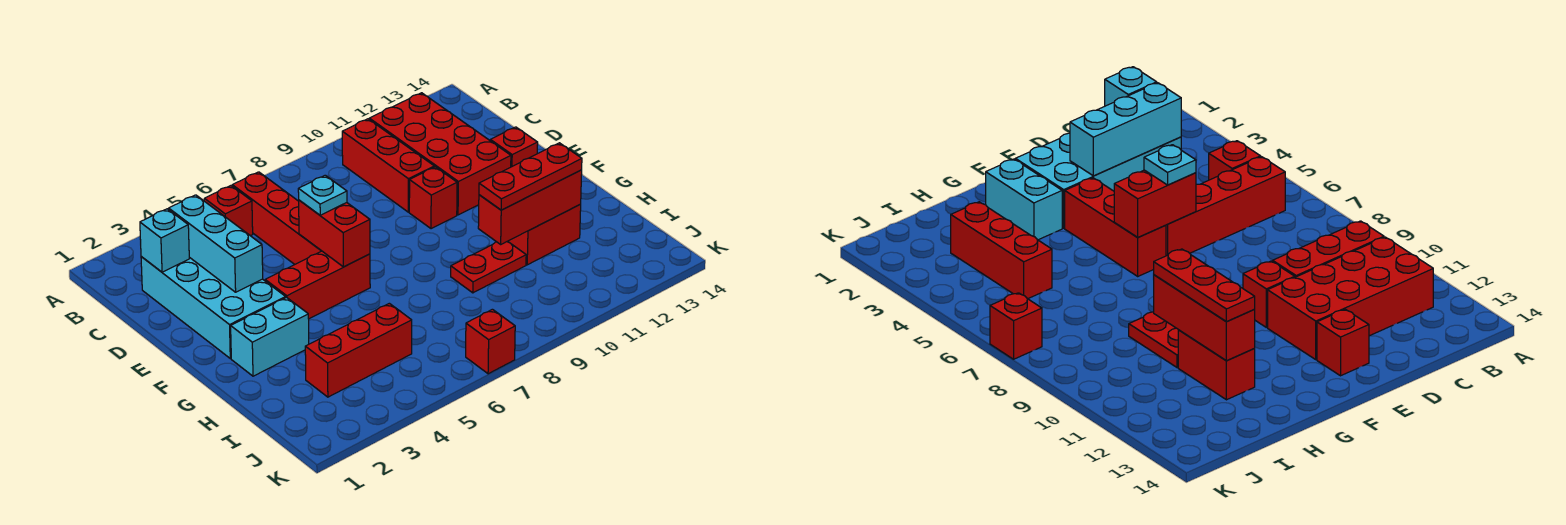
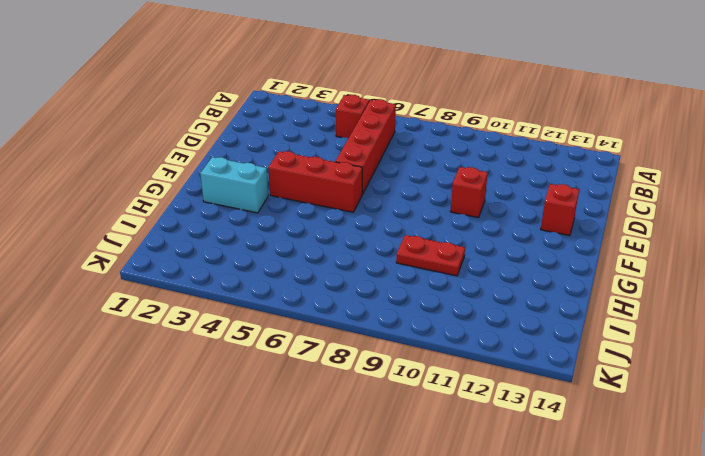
none -> red 1x3 brick [342,119,434,212]
none -> red 2x4 brick [369,93,511,215]
none -> cyan 2x4 brick [141,257,286,359]

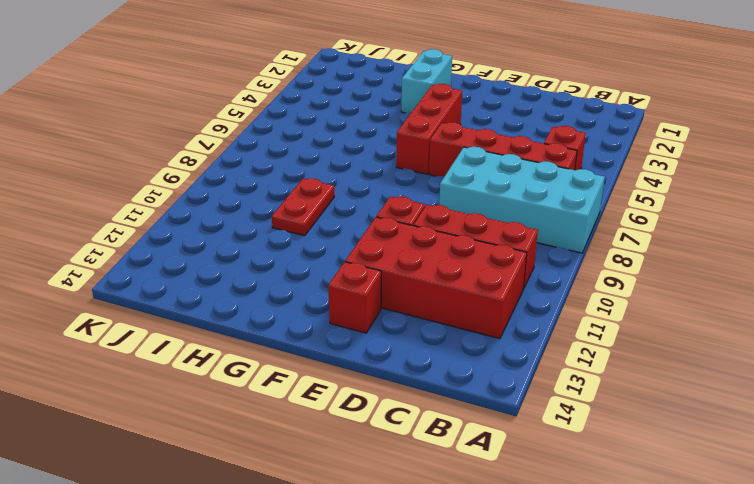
cyan 2x4 brick [439,147,605,253] -> cyan 2x4 brick moved to [141,257,286,359]
none -> red 1x2 brick [508,205,581,265]
none -> red 1x3 brick [305,303,412,397]
none -> red 1x1 brick [466,309,515,374]

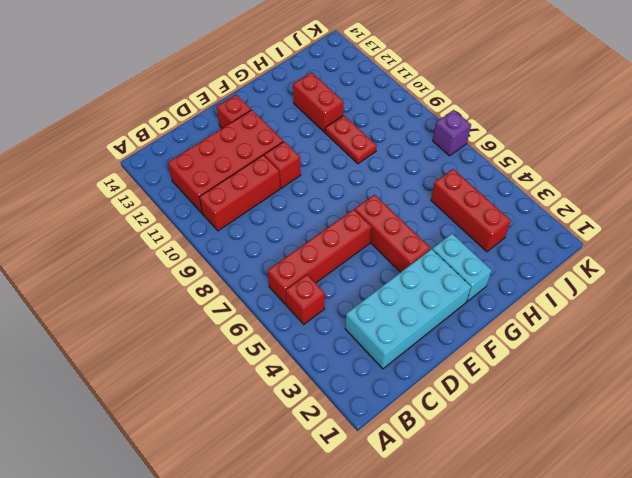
purple 1x1 brick [433,110,471,156] -> red 1x1 brick [466,309,515,374]
none -> cyan 1x1 brick [140,209,189,272]
none -> cyan 1x3 brick [169,195,263,292]
none -> red 1x2 brick [299,200,370,267]

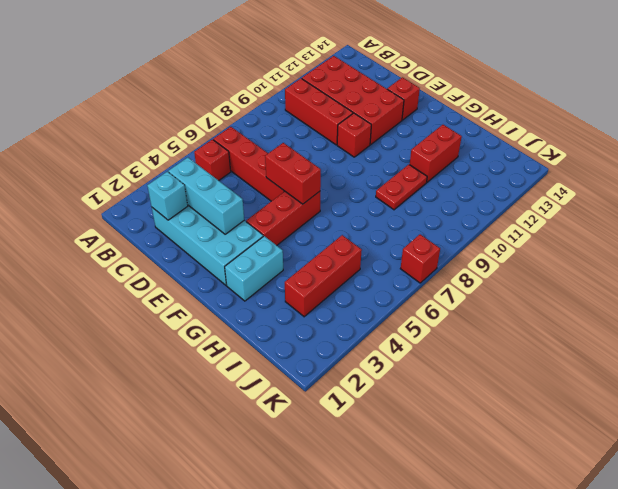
none -> red 1x3 brick [478,170,582,244]
none -> cyan 1x1 plate [298,175,347,215]
none -> red 1x3 plate [479,143,582,210]

